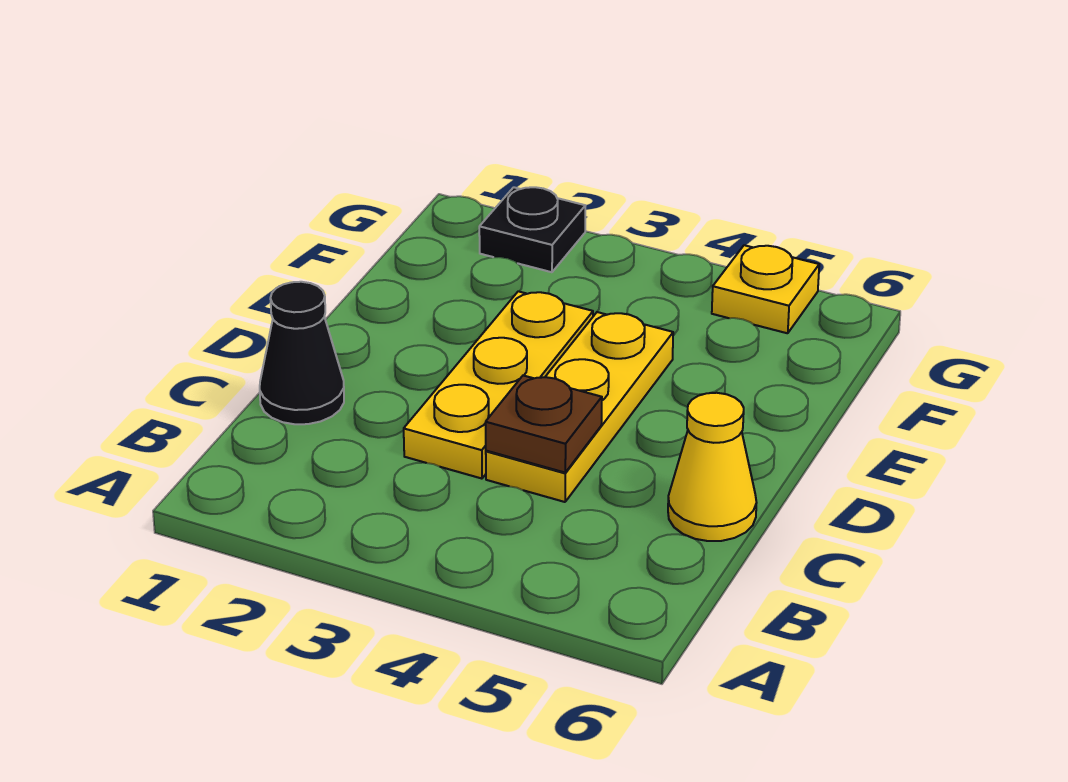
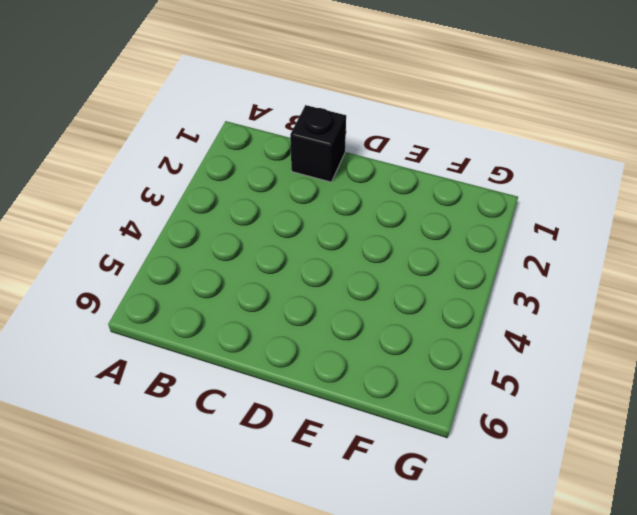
black 1x1 brick [290,105,346,182] -> black 1x1 cone [260,282,344,424]
none -> yellow 1x3 plate [404,291,593,479]
none -> yellow 1x3 plate [486,312,673,502]

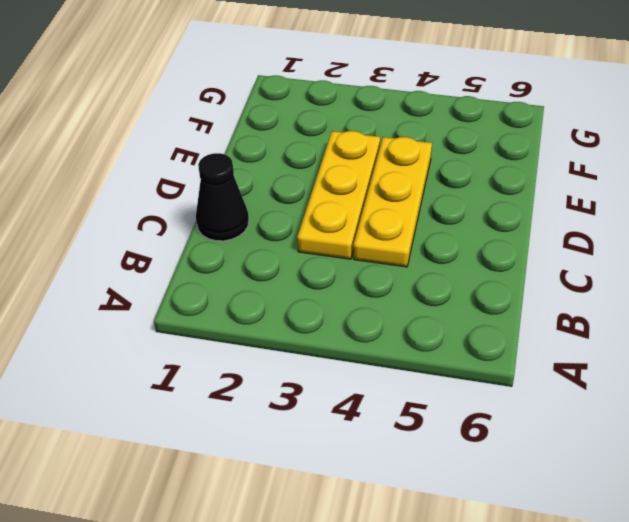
none -> yellow 1x1 cone [668,393,757,541]
none -> black 1x1 plate [479,187,585,272]

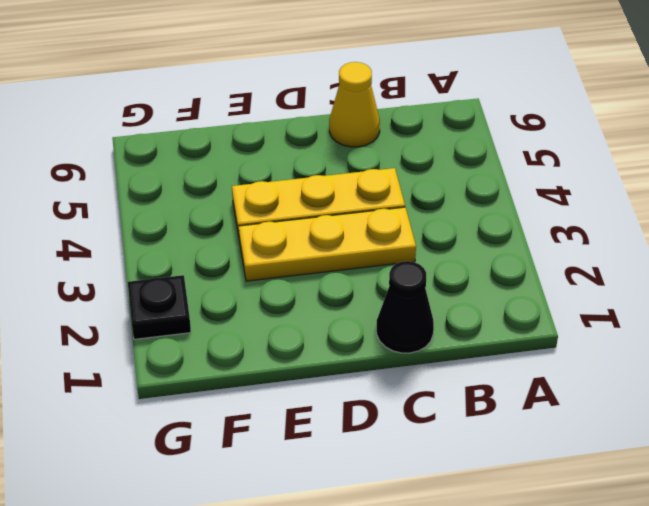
none -> yellow 1x1 plate [712,245,819,333]
none -> brown 1x1 plate [486,376,602,472]

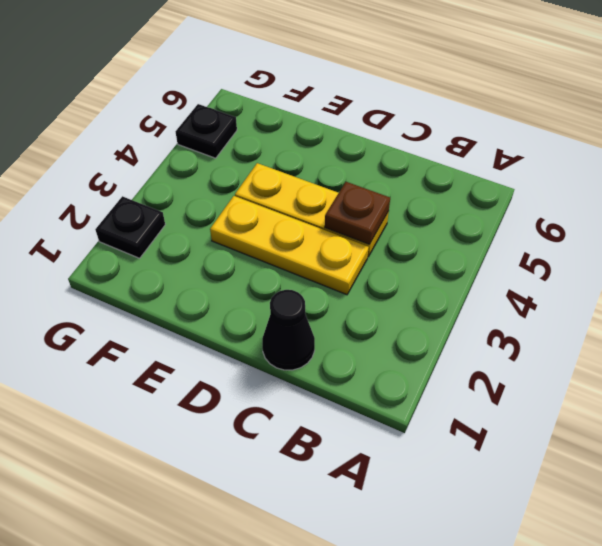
black 1x1 plate [176,104,237,158] -> yellow 1x1 plate [712,245,819,333]
none -> yellow 1x1 cone [668,393,757,541]

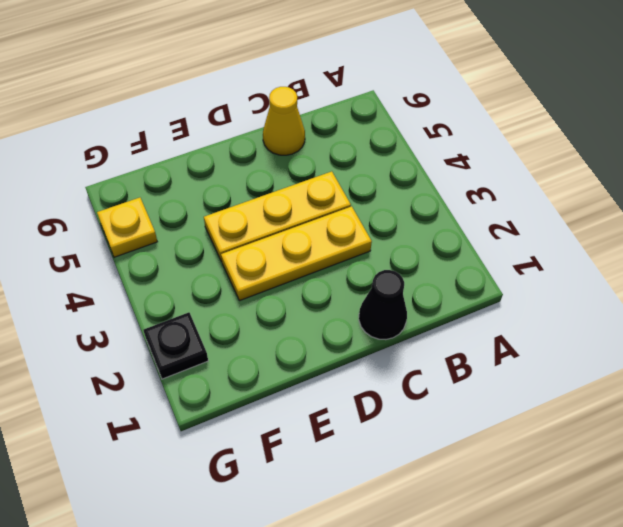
none -> brown 1x1 plate [486,376,602,472]

